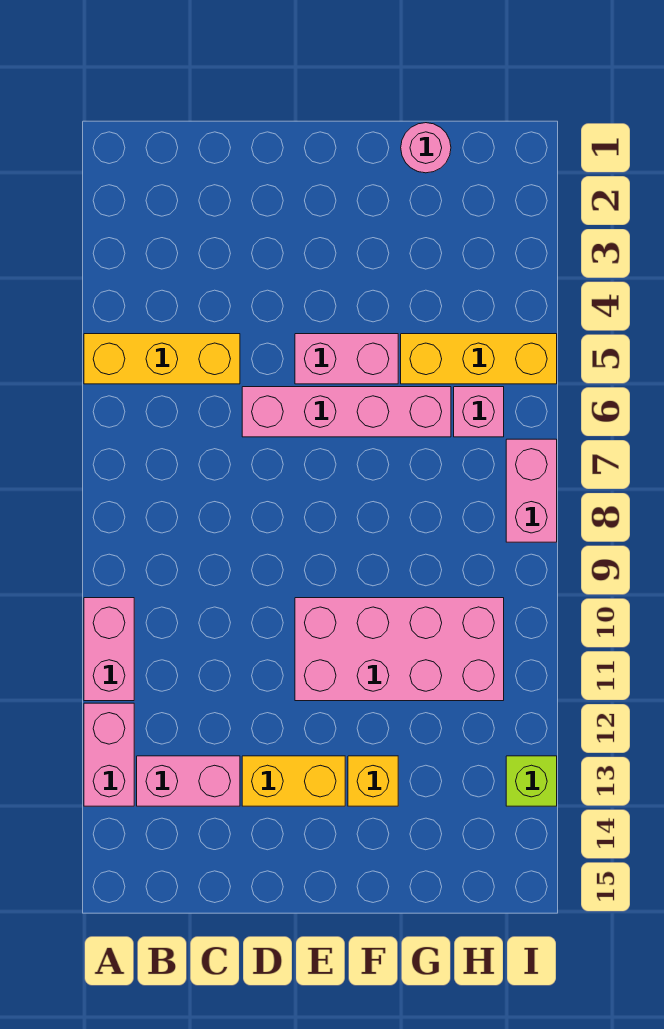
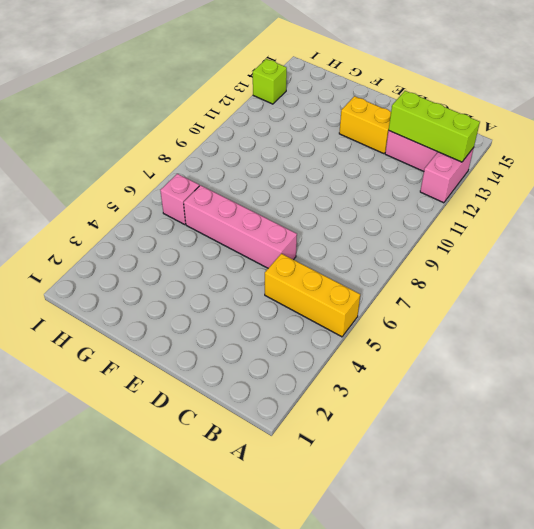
lime 1x3 brick [389,91,480,162] -> none
none -> pink 1x2 brick [84,598,134,701]
none -> pink 1x2 brick [295,334,398,384]
none -> pink 2x4 brick [295,598,504,701]

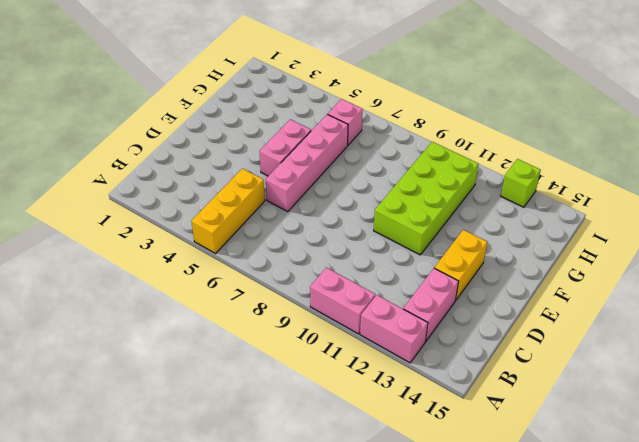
lime 2x4 brick [374,142,479,255] -> pink 2x4 brick [295,598,504,701]
none -> yellow 1x1 brick [348,756,398,806]
none -> pink 1x1 round brick [401,123,451,173]
none -> yellow 1x3 brick [401,334,557,384]

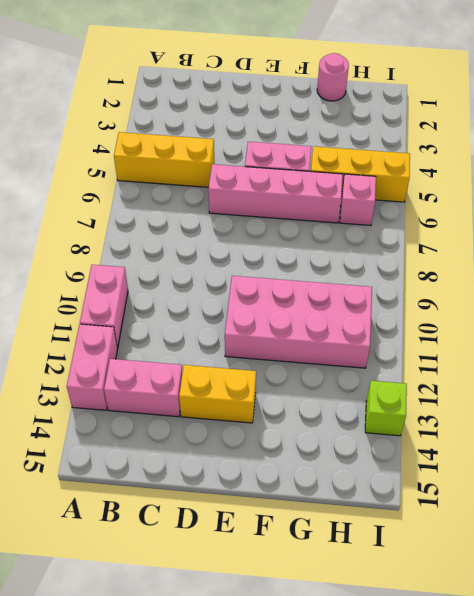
none -> yellow 1x1 brick [348,756,398,806]
none -> pink 1x2 brick [506,439,557,542]

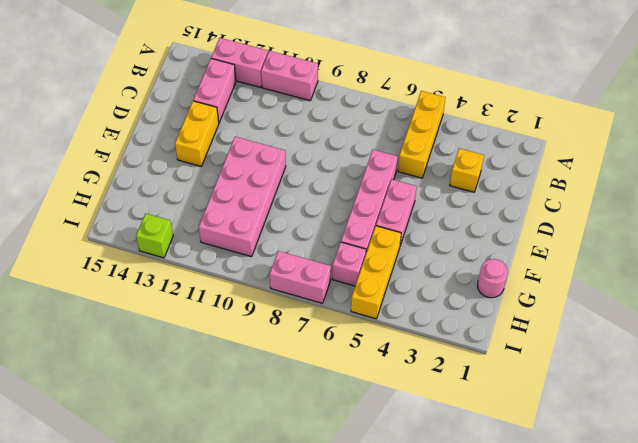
yellow 1x1 brick [450,148,484,192] -> yellow 1x1 brick moved to [348,756,398,806]

